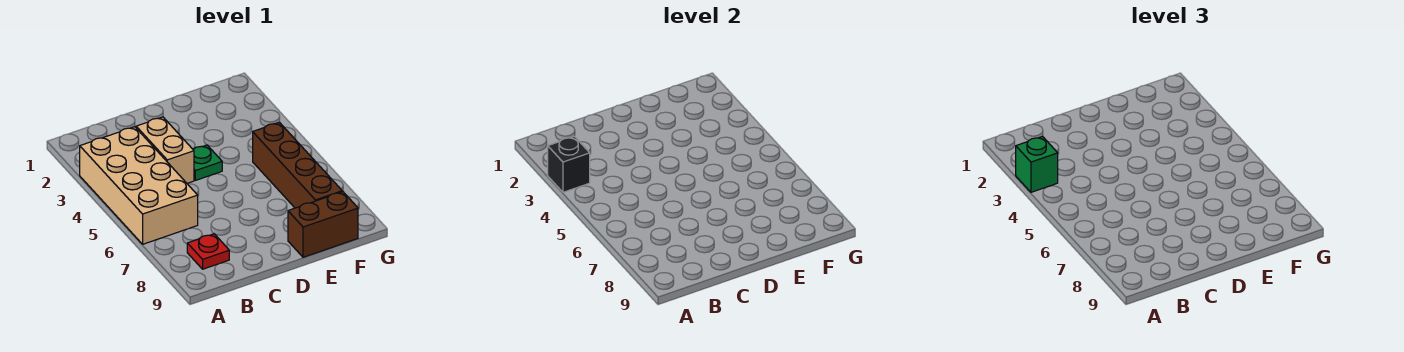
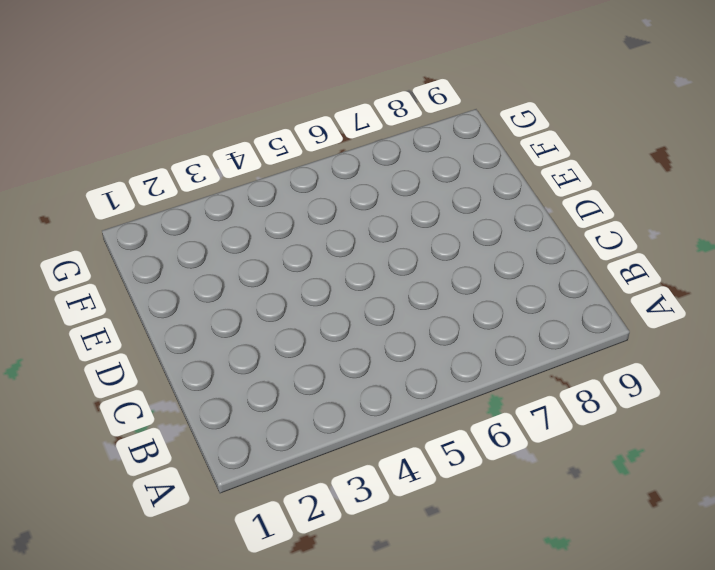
none -> tan 2x4 brick [80,127,198,244]
none -> red 1x1 plate [187,234,229,269]

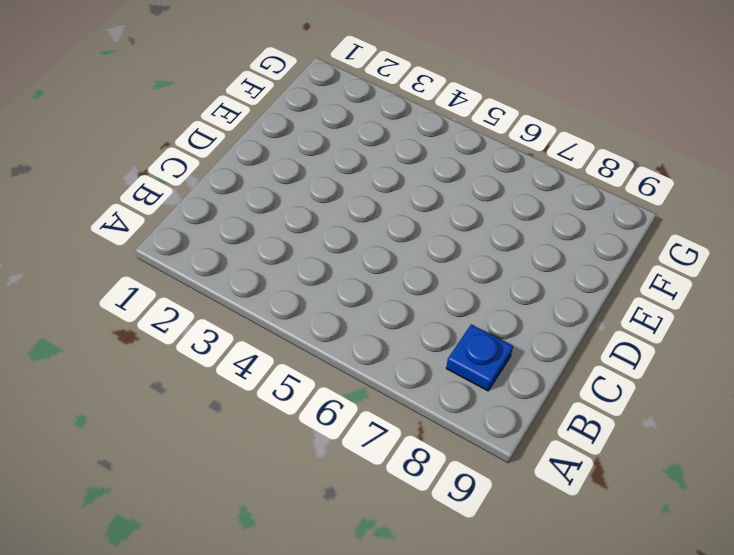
blue 1x1 plate [446,324,513,391] -> red 1x1 plate [187,234,229,269]
none -> tan 2x4 brick [80,127,198,244]
none -> tan 1x2 brick [136,117,194,183]

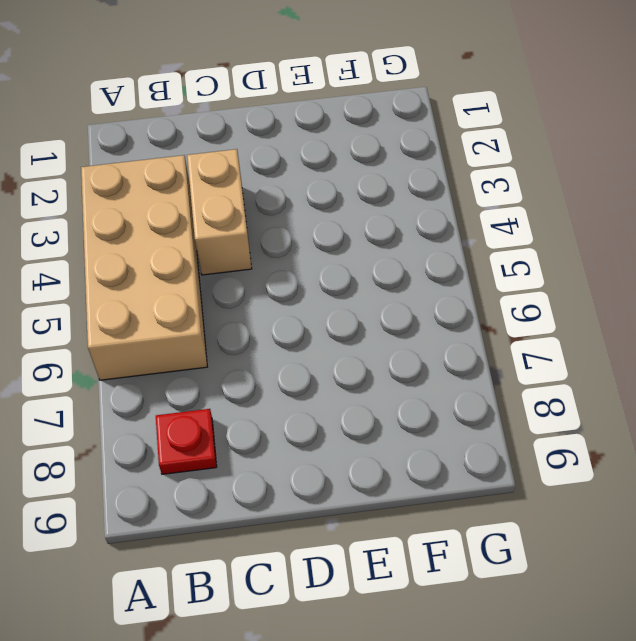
none -> green 1x1 plate [193,145,222,180]
none -> brown 1x2 brick [288,192,358,257]

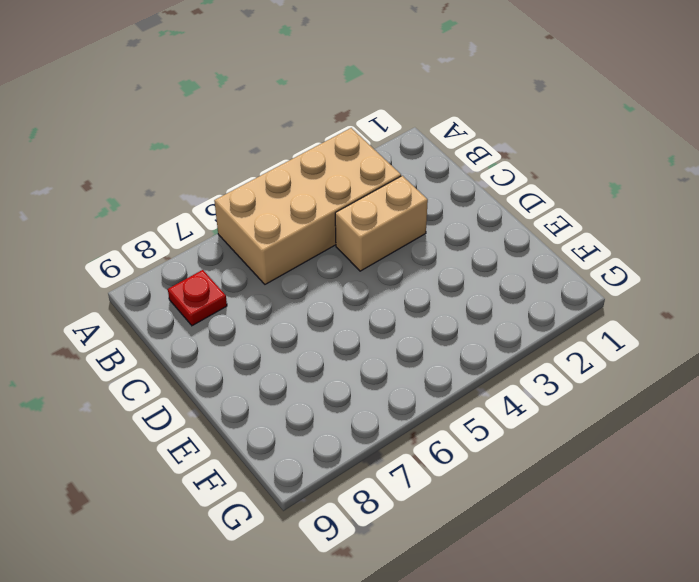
none -> green 1x1 plate [193,145,222,180]
none -> brown 1x2 brick [288,192,358,257]

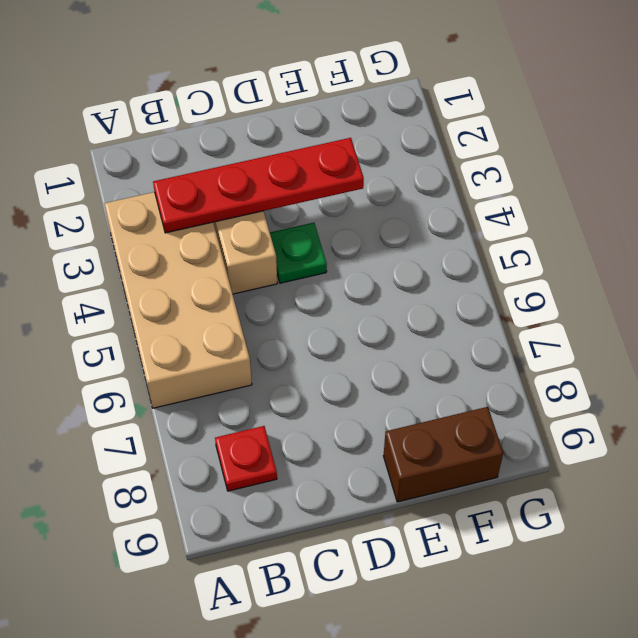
red 1x4 plate [153,138,364,233] -> none
none -> brown 1x4 brick [253,122,342,208]
none -> black 1x1 brick [548,136,590,192]

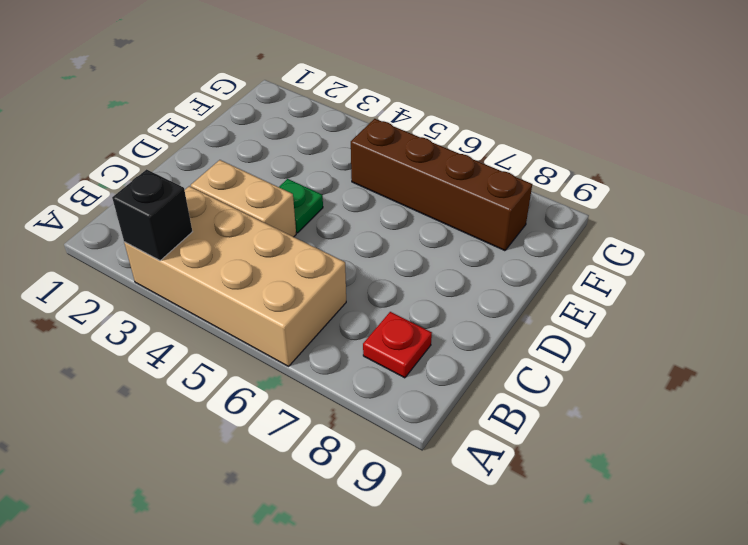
none -> brown 1x2 brick [288,192,358,257]
none -> green 1x1 brick [1016,136,1058,192]

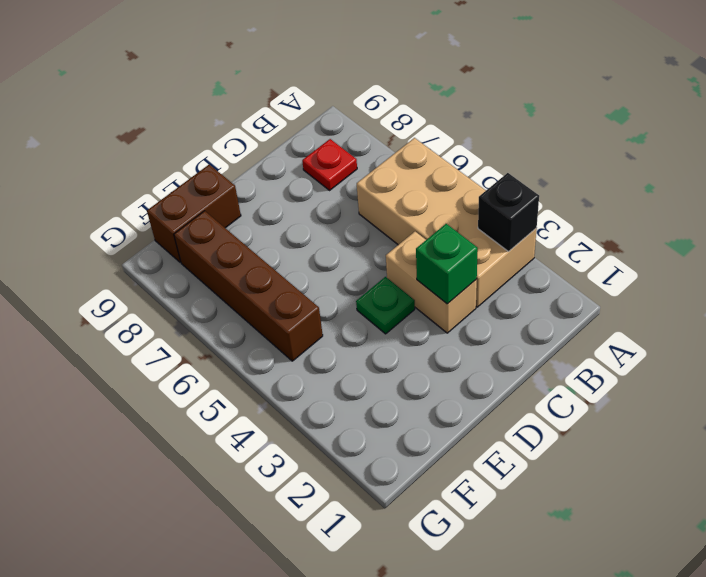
green 1x1 brick [416,224,478,304] -> green 1x1 brick moved to [1016,136,1058,192]

